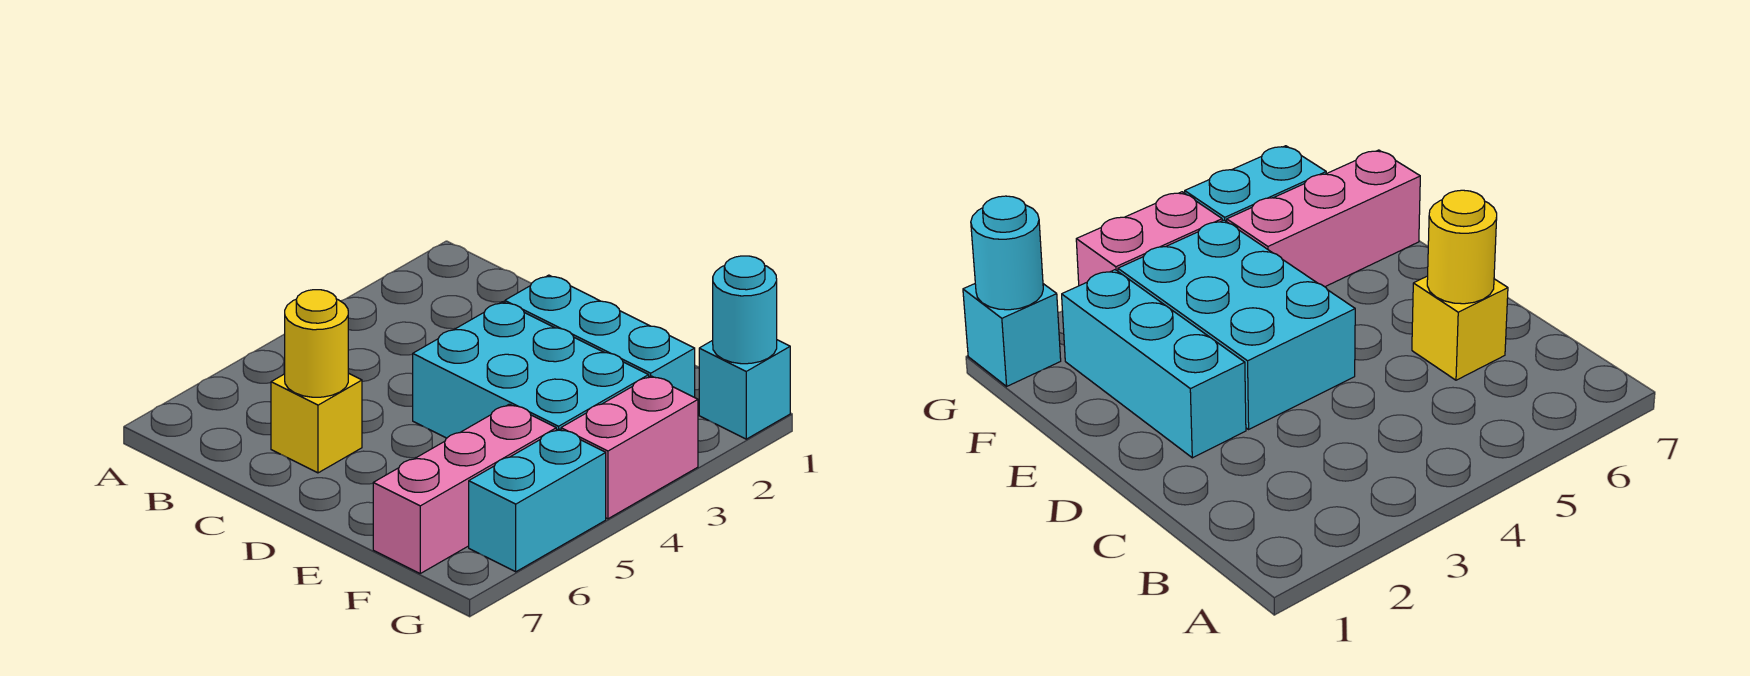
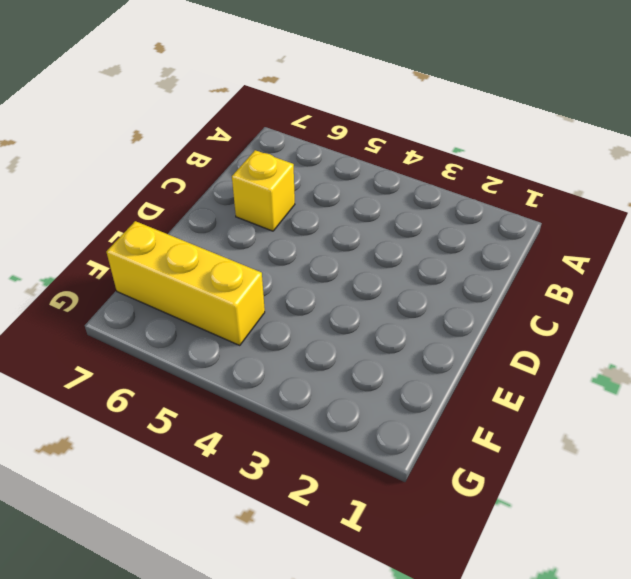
yellow 1x3 brick [107,221,265,345] -> pink 1x3 brick [373,404,556,573]
none -> cyan 1x3 brick [505,275,695,397]
none -> cyan 2x3 brick [413,302,649,438]

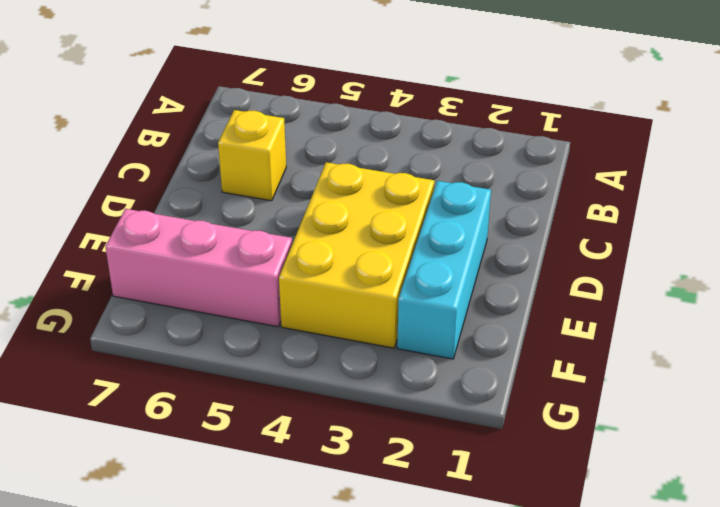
yellow 2x3 brick [279,162,434,348] -> cyan 2x3 brick [413,302,649,438]
none -> cyan 1x1 brick [699,340,790,439]
none -> pink 1x2 brick [561,376,698,519]

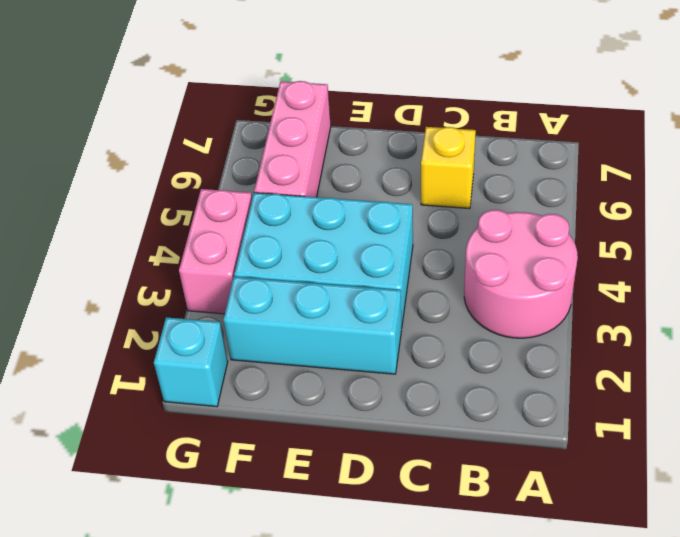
pink 2x2 round brick [464,210,578,338] -> none
none -> cyan 1x2 brick [469,429,606,572]
none -> yellow 1x1 round brick [285,290,348,397]

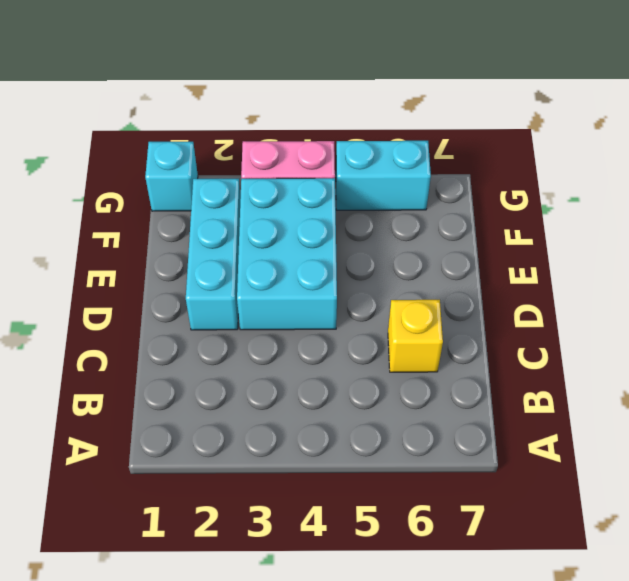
none -> pink 1x3 brick [373,404,556,573]
none -> yellow 1x1 round brick [285,290,348,397]

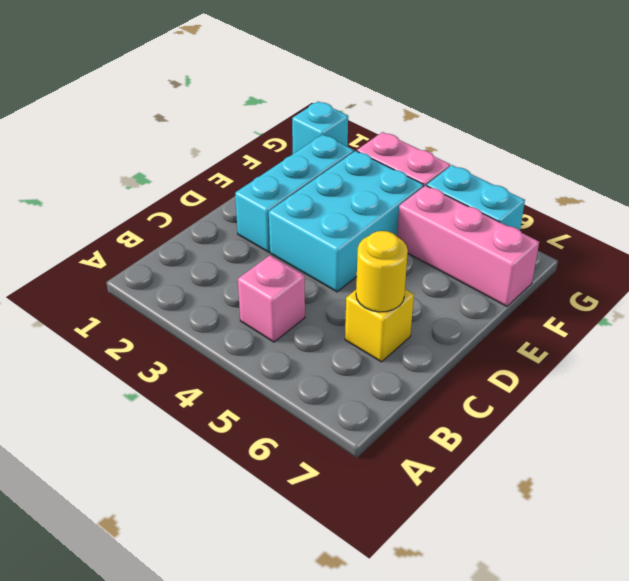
pink 1x1 brick [238,255,305,342] -> none
none -> cyan 1x1 round brick [713,256,777,364]

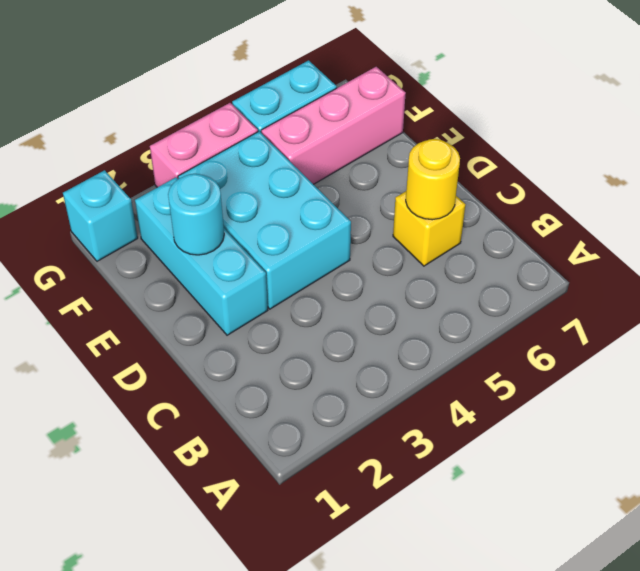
cyan 1x1 round brick [168,174,224,255] -> cyan 1x1 round brick moved to [713,256,777,364]

